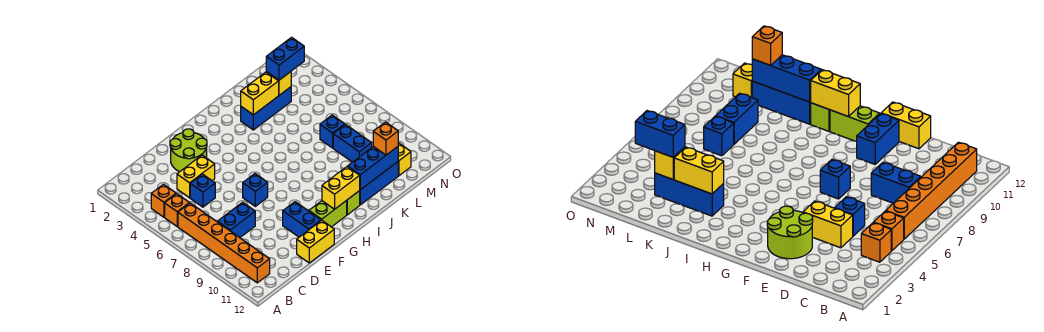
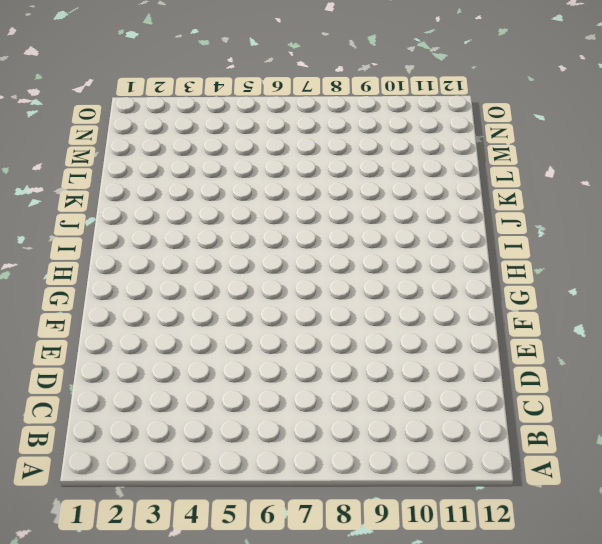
none -> orange 1x1 brick [151,184,176,217]
none -> orange 1x1 brick [165,194,189,226]
none -> orange 1x6 brick [178,203,270,283]

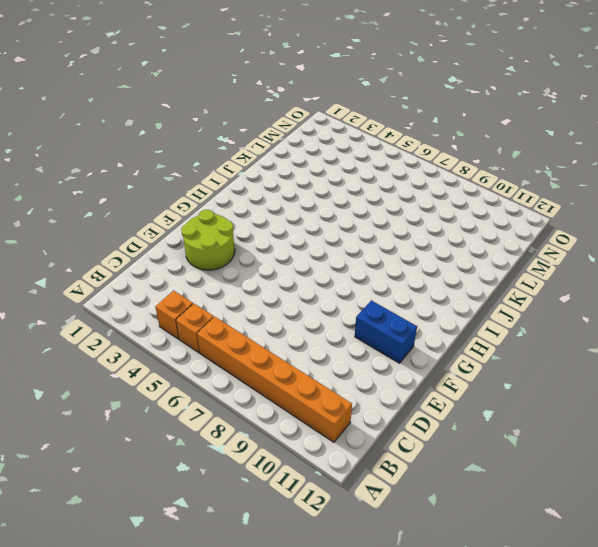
none -> blue 1x2 brick [217,202,255,238]
none -> yellow 1x2 brick [177,155,215,198]
none -> blue 1x1 brick [190,174,215,207]

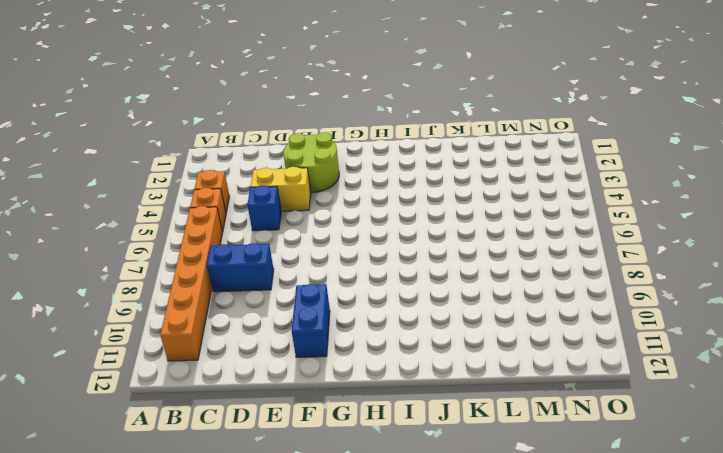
none -> yellow 1x2 brick [297,220,334,263]
none -> blue 1x1 brick [243,174,268,206]
none -> lime 1x2 brick [309,201,347,227]

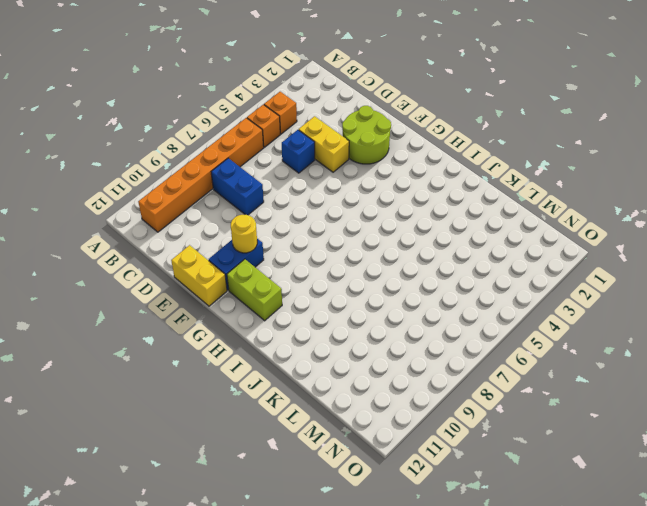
yellow 1x1 round brick [231,215,257,253] -> none
none -> blue 1x1 brick [243,174,268,206]
none -> lime 1x1 brick [346,191,360,215]
none -> blue 1x3 brick [241,87,291,130]

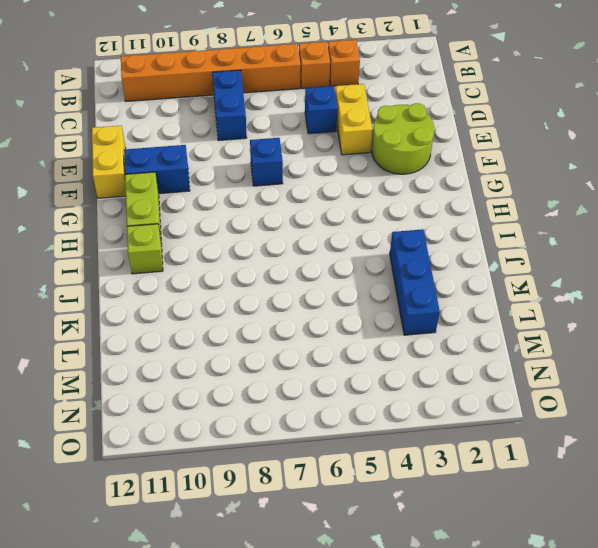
none -> blue 1x3 brick [360,162,398,205]
none -> blue 1x1 brick [320,115,345,148]
none -> blue 1x2 brick [333,125,372,162]

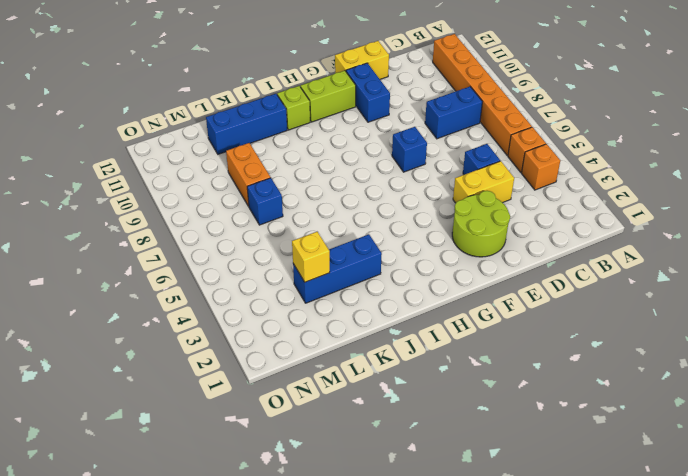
orange 1x2 brick [226,143,271,206] -> blue 1x2 brick [333,125,372,162]
none -> yellow 1x1 brick [398,143,411,176]
none -> yellow 1x2 brick [322,167,360,209]
none -> yellow 1x2 brick [241,72,279,115]

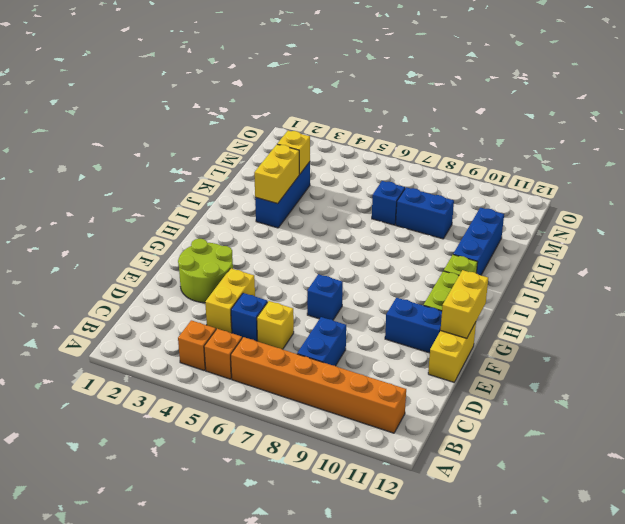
yellow 1x1 brick [257,301,294,349] -> yellow 1x1 brick moved to [398,143,411,176]
yellow 1x2 brick [441,270,488,338] -> yellow 1x2 brick moved to [322,167,360,209]
none -> blue 1x3 brick [348,146,398,190]
none -> blue 1x2 brick [266,37,304,80]
none -> orange 1x1 brick [373,122,398,155]

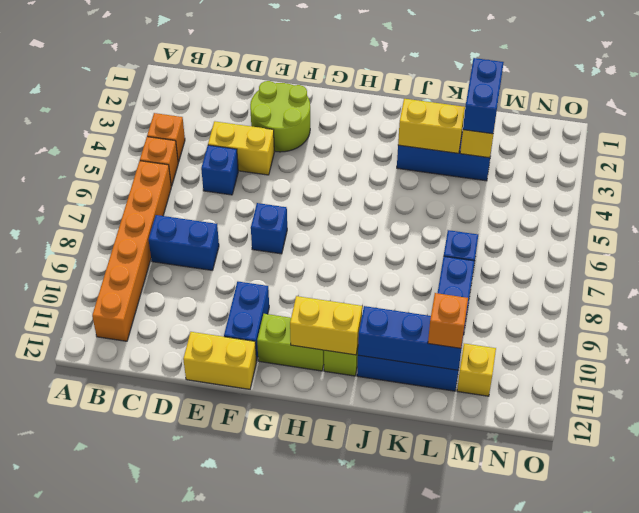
blue 1x2 brick [463,58,504,134] -> blue 1x2 brick turned to [266,37,304,80]

